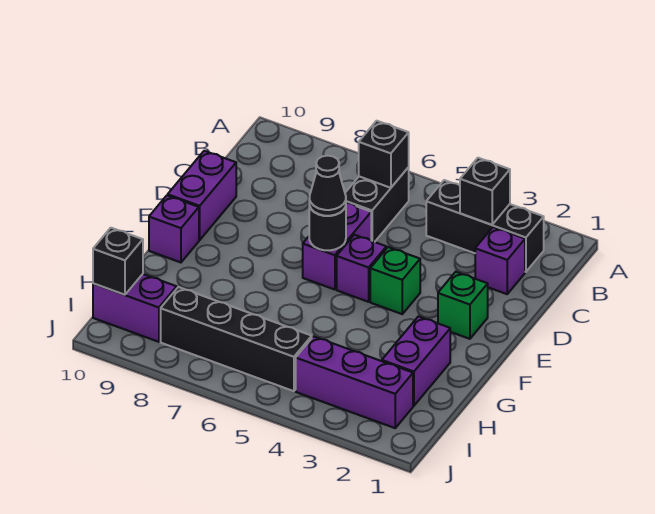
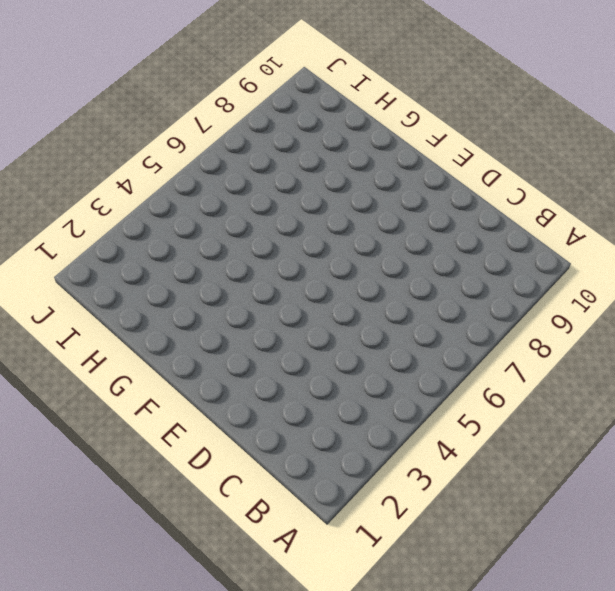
none -> black 1x3 brick [426,180,544,272]
none -> black 1x2 brick [345,167,409,242]
none -> purple 1x1 brick [475,227,525,294]

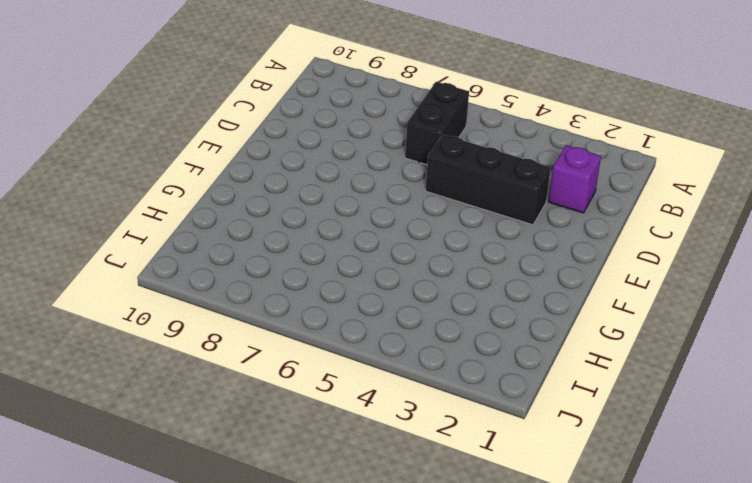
black 1x3 brick [425,134,551,225] -> black 1x3 brick moved to [426,180,544,272]
none -> purple 1x2 brick [303,203,371,290]
none -> purple 1x2 brick [168,151,236,240]
none -> green 1x1 brick [438,272,488,339]

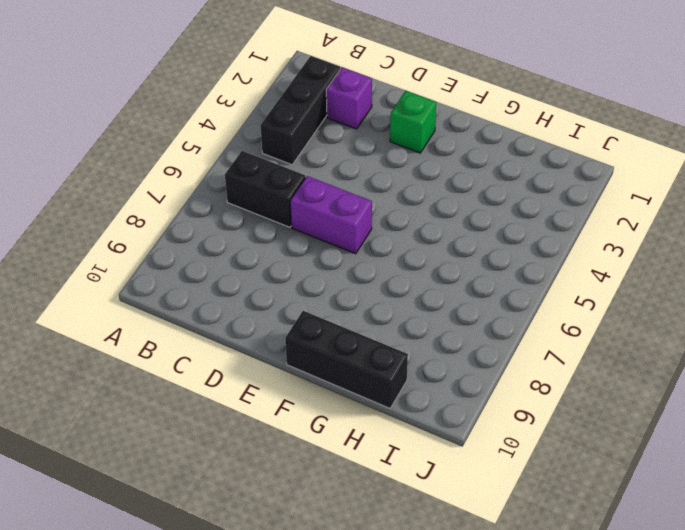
black 1x3 brick [285,311,408,408] -> purple 1x1 brick [149,195,199,262]
none -> purple 1x2 brick [168,151,236,240]
none -> green 1x1 brick [370,247,420,314]
none -> purple 1x1 brick [337,235,386,302]

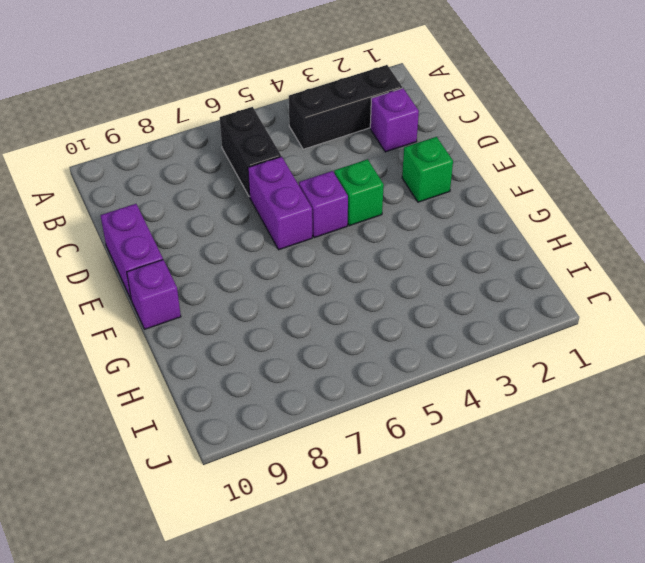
none -> purple 1x2 brick [382,316,450,406]
none -> purple 1x3 brick [296,336,413,428]
none -> black 1x4 brick [161,287,312,391]

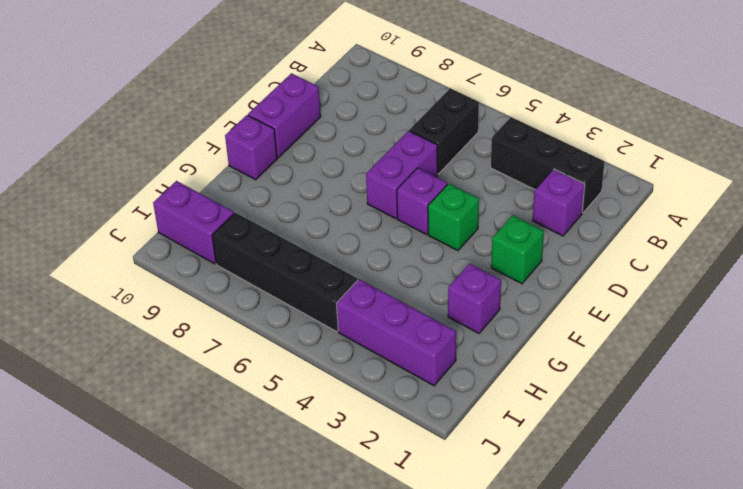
purple 1x1 brick [448,264,501,333] -> purple 1x2 brick [382,316,450,406]
none -> black 1x1 brick [460,158,510,225]
none -> black 1x1 brick [359,121,409,188]
none -> black 1x1 round brick [309,206,346,250]

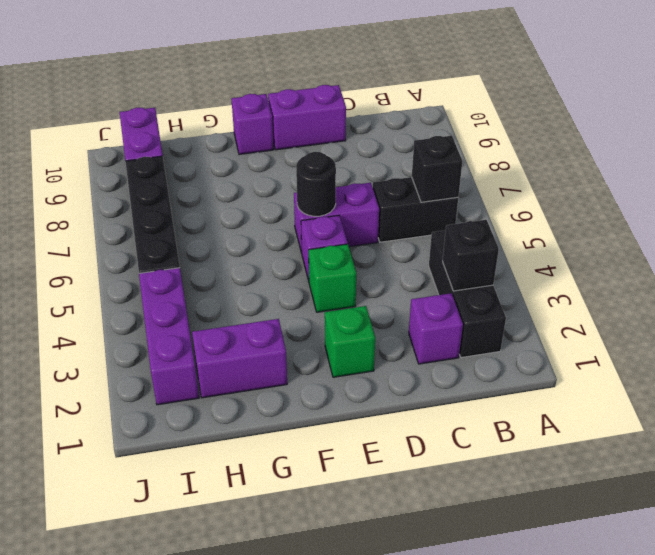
none -> black 1x1 brick [93,228,143,295]
none -> black 1x1 cone [309,156,346,216]

